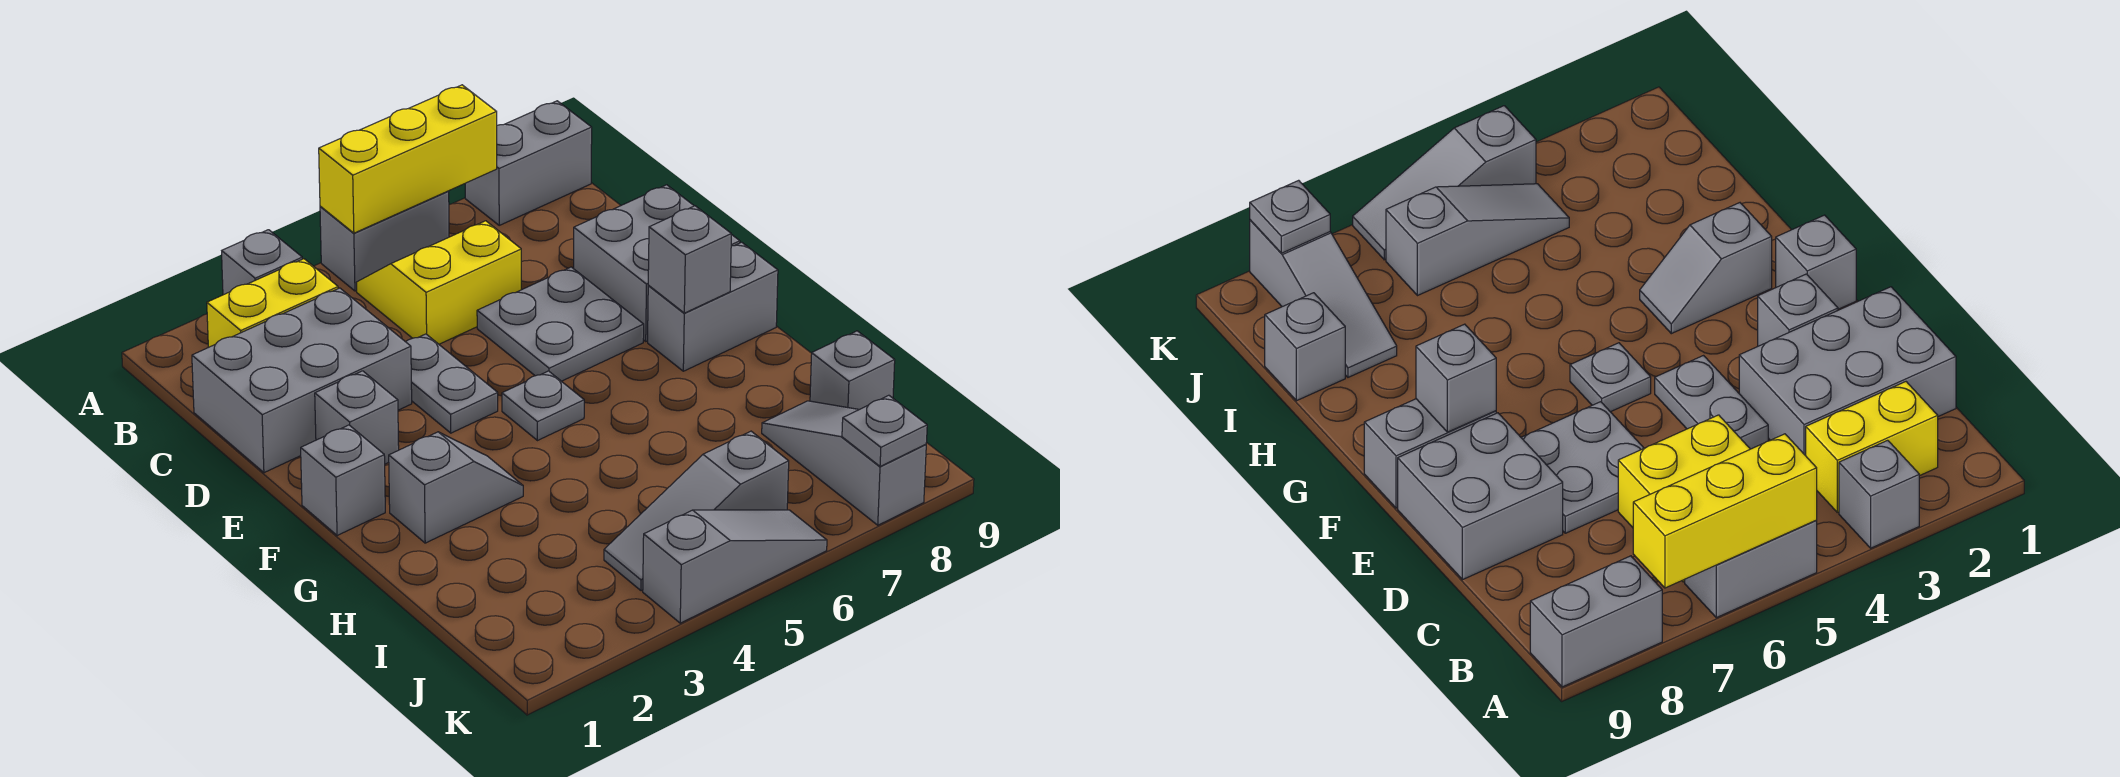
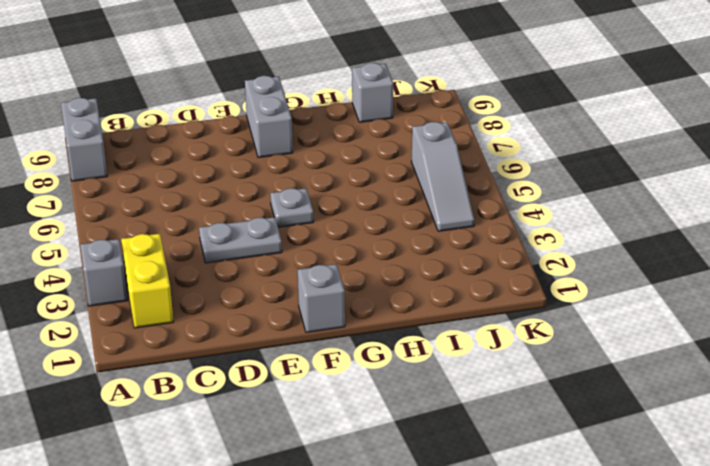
none -> grey 1x2 brick [320,191,449,291]
none -> yellow 2x2 slope [357,221,521,344]
none -> grey 2x3 brick [192,288,412,473]

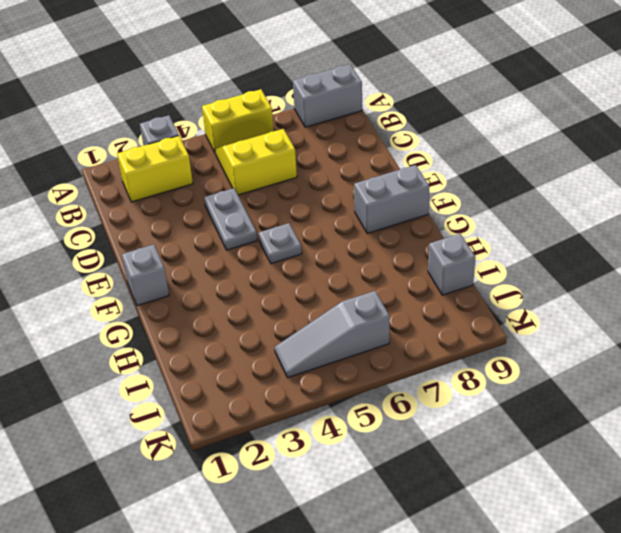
yellow 1x2 brick [202,89,274,152] -> grey 1x2 brick [320,191,449,291]
none -> grey 2x3 brick [192,288,412,473]
none -> grey 2x2 plate [477,267,644,381]
none -> grey 2x2 brick [574,185,740,341]

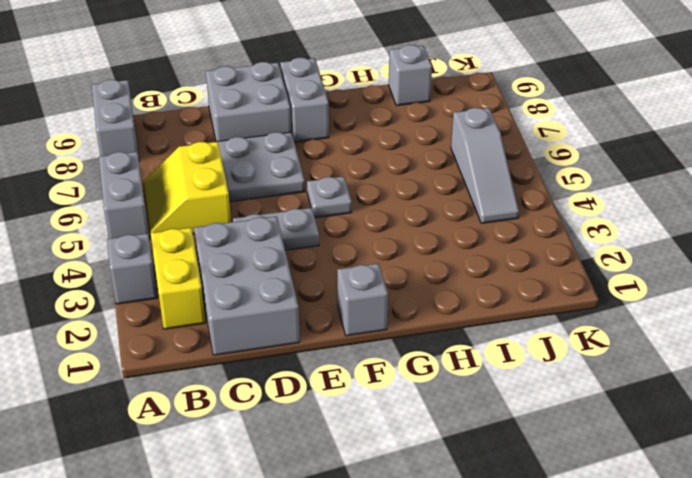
none -> grey 1x1 brick [315,371,399,464]
none -> grey 1x2 slope [389,432,523,543]
none -> grey 1x3 slope [762,401,926,525]

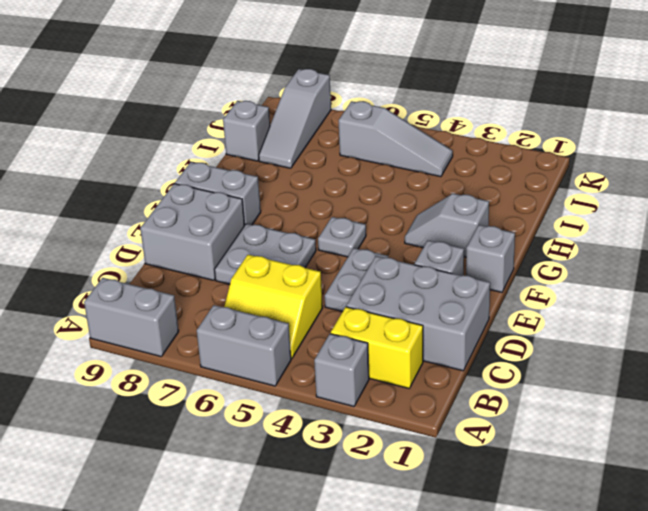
none -> grey 1x3 slope [643,510,827,623]
none -> yellow 1x3 brick [319,85,497,233]
none -> grey 1x1 brick [648,206,731,313]

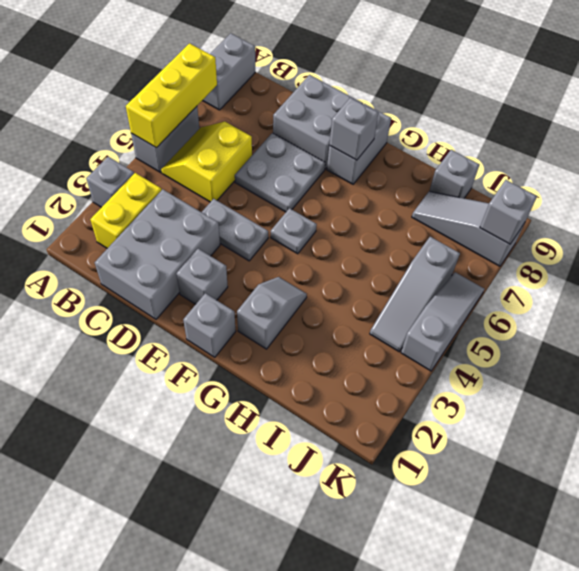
grey 1x1 brick [480,180,537,244] -> grey 1x1 plate [842,395,927,467]

